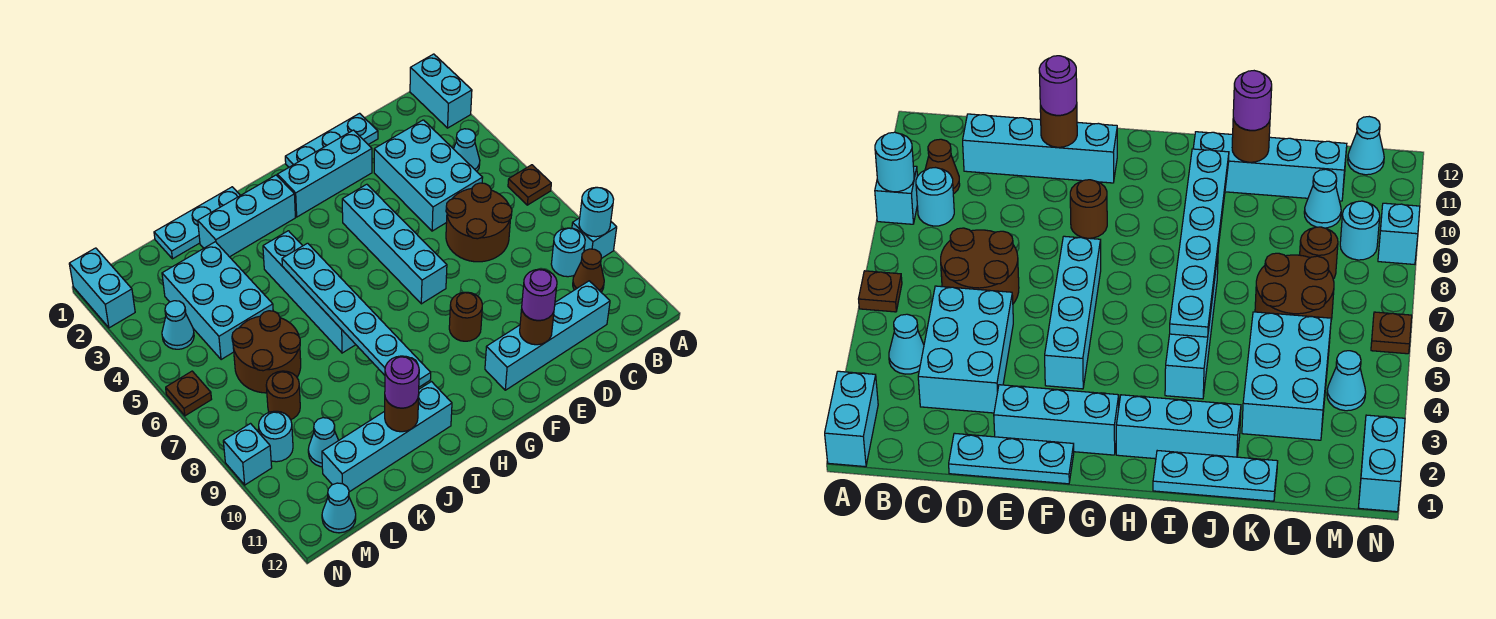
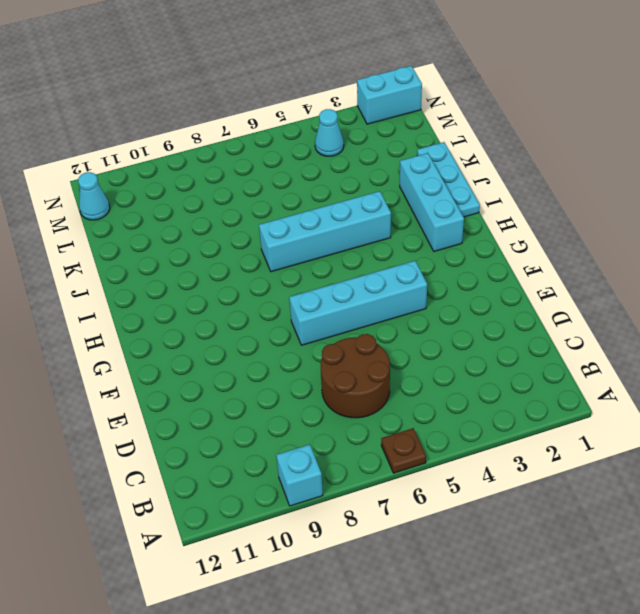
none -> cyan 1x2 brick [410,54,472,128]
none -> cyan 1x1 cone [454,129,480,171]
none -> cyan 1x1 round brick [551,228,585,277]
none -> brown 1x1 cone [573,249,604,292]

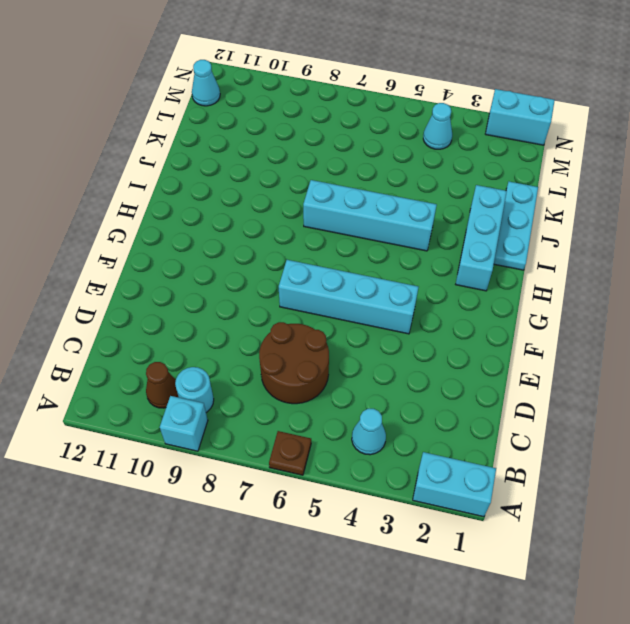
none -> cyan 2x3 brick [374,120,483,231]
none -> cyan 1x4 brick [485,281,610,390]
none -> cyan 1x3 plate [285,113,378,167]
none -> cyan 1x3 brick [277,130,372,217]

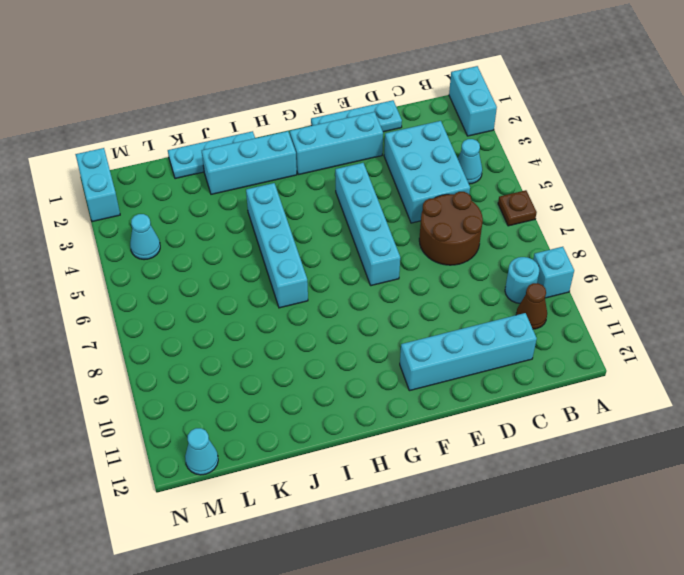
none -> brown 1x1 round brick [449,292,482,341]
none -> cyan 1x4 brick [322,382,452,492]
none -> cyan 2x3 brick [162,242,273,360]
none -> brown 2x2 round brick [232,311,301,393]

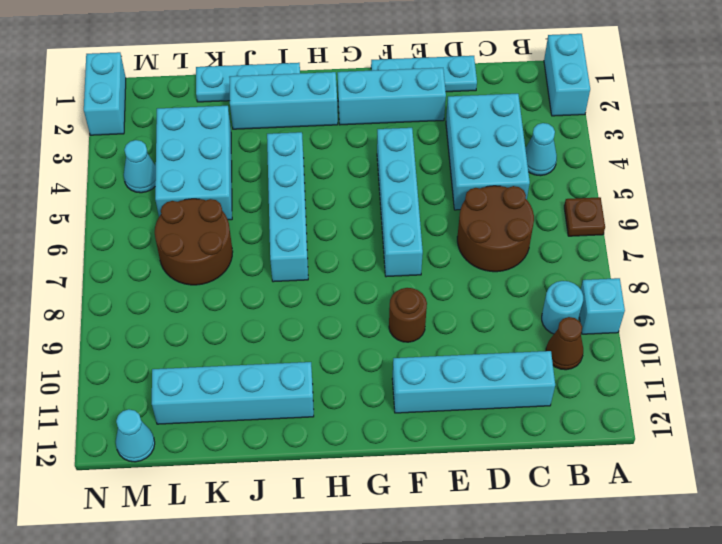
none -> brown 1x1 round brick [266,371,300,420]
none -> cyan 1x1 cone [308,418,339,467]
none -> cyan 1x1 round brick [259,411,293,462]
none -> brown 1x1 plate [166,371,212,416]

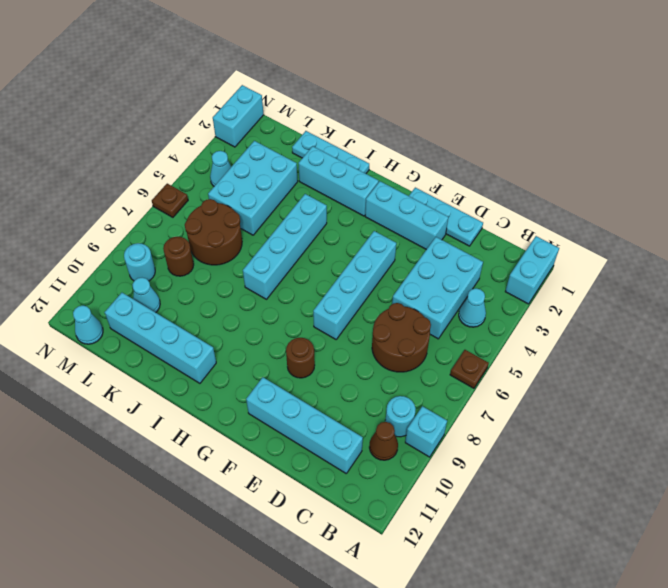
none -> cyan 1x1 brick [223,424,272,485]
none -> cyan 1x1 round brick [579,187,614,237]
none -> brown 1x1 round brick [520,309,554,345]
none -> cyan 1x6 plate [282,243,431,387]

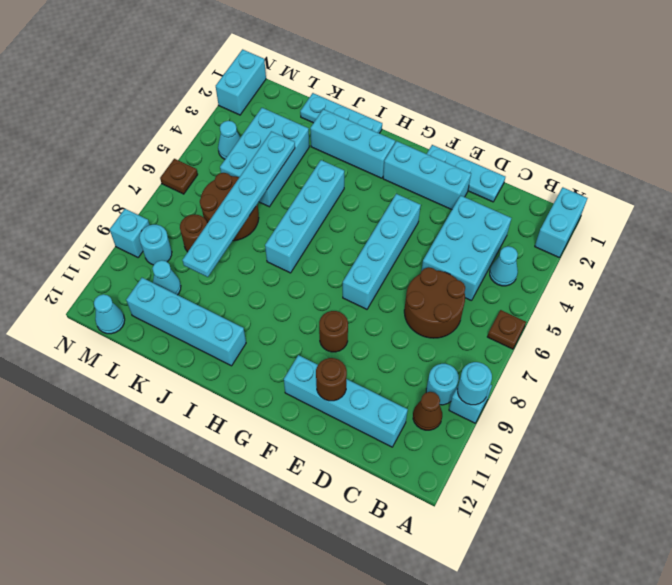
cyan 1x6 plate [183,131,295,277] -> cyan 1x6 plate moved to [282,243,431,387]
none -> brown 1x1 round brick [385,395,419,432]
none -> purple 1x1 round brick [522,269,557,321]
none -> purple 1x1 round brick [385,356,419,408]

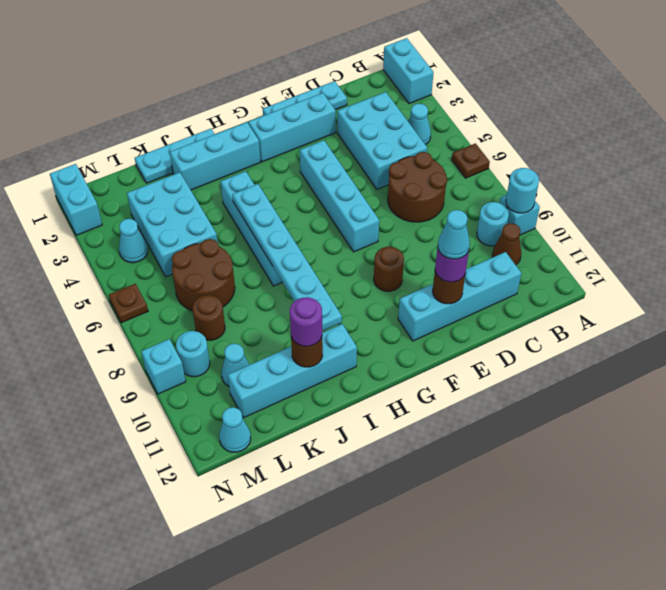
cyan 1x1 cone [438,210,470,259] -> none

